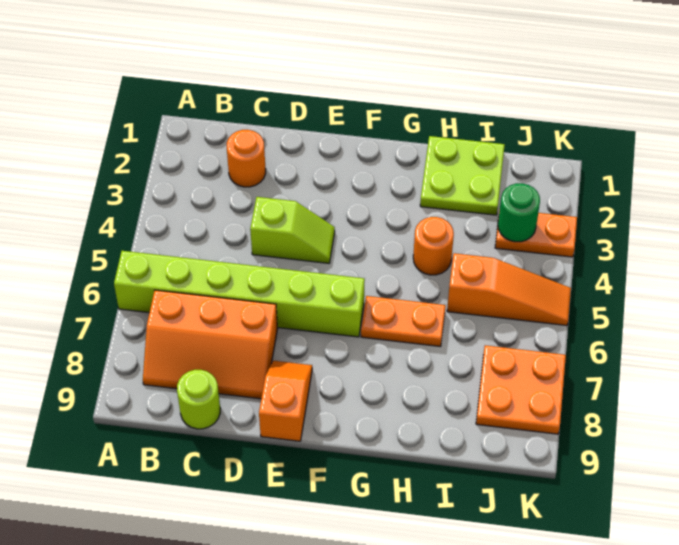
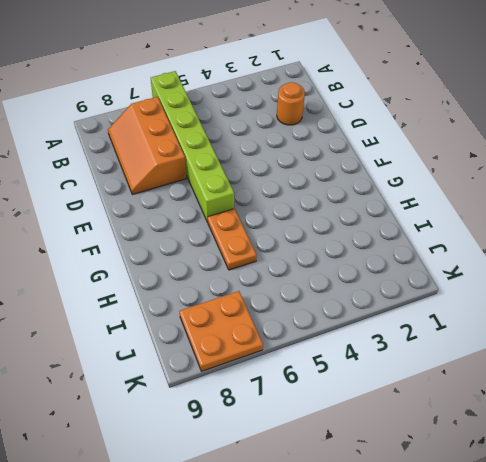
none -> lime 1x1 round brick [177,370,220,429]
none -> lime 1x2 slope [250,197,335,263]
none -> orange 1x2 slope [259,361,312,441]

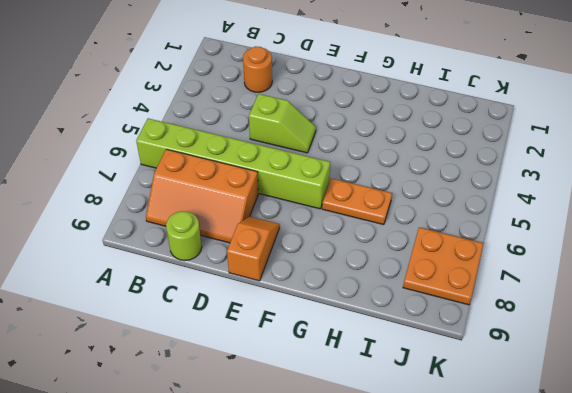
none -> lime 2x2 plate [420,136,505,215]
none -> orange 1x1 round brick [413,217,454,275]
none -> orange 1x3 slope [447,253,571,325]

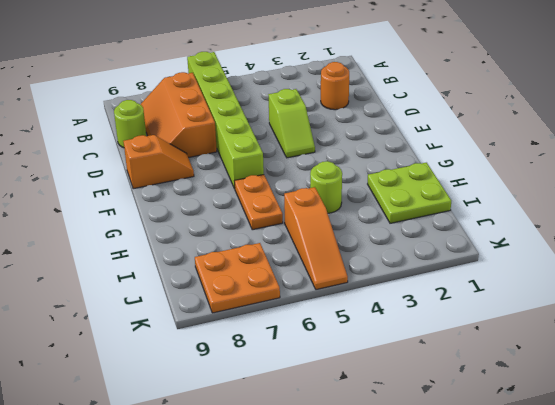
lime 1x1 round brick [310,161,342,213] -> orange 1x1 round brick [413,217,454,275]
none -> orange 1x2 plate [495,209,577,257]
none -> green 1x1 round brick [498,183,540,242]

